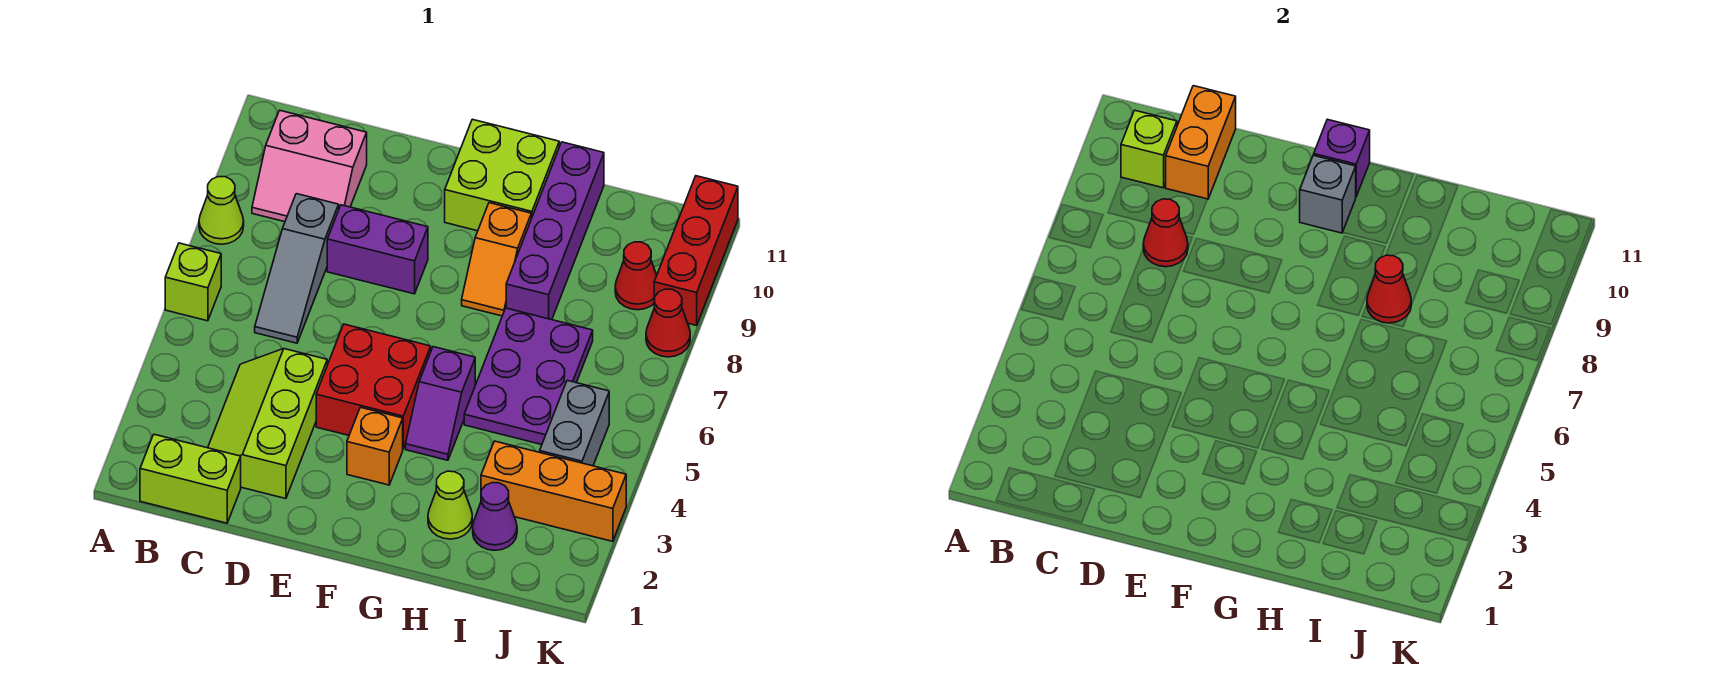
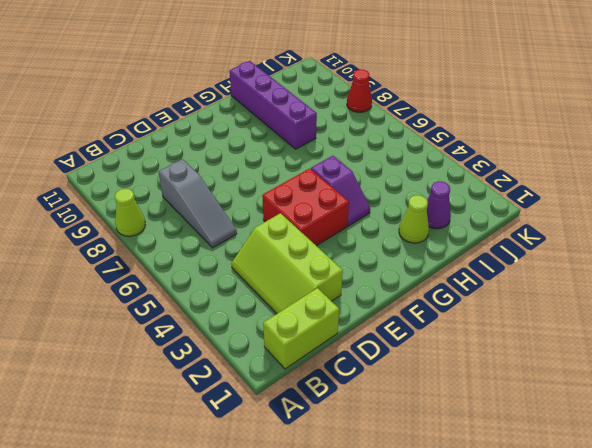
none -> lime 1x1 brick [165,243,221,321]
none -> pink 2x2 slope [252,110,367,222]
none -> purple 1x2 brick [327,205,428,294]

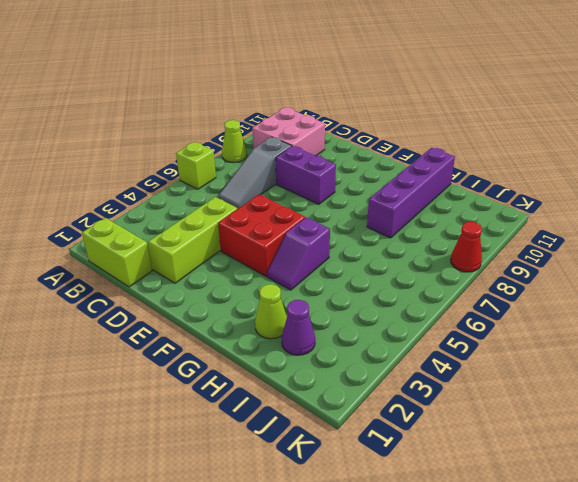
pink 2x2 brick [252,107,325,156] -> pink 2x2 slope [252,110,367,222]
none -> orange 1x1 brick [347,407,403,485]
none -> lime 2x2 brick [445,119,559,231]
none -> orange 1x2 slope [462,203,531,316]

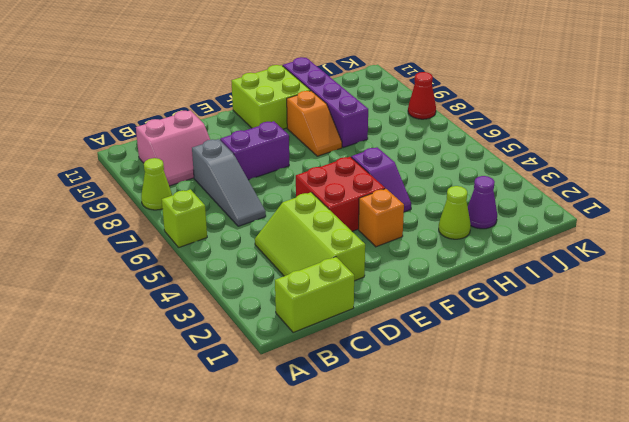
none -> purple 2x3 plate [464,308,593,445]
none -> orange 1x3 brick [481,441,626,541]
none -> grey 1x2 brick [540,380,609,466]

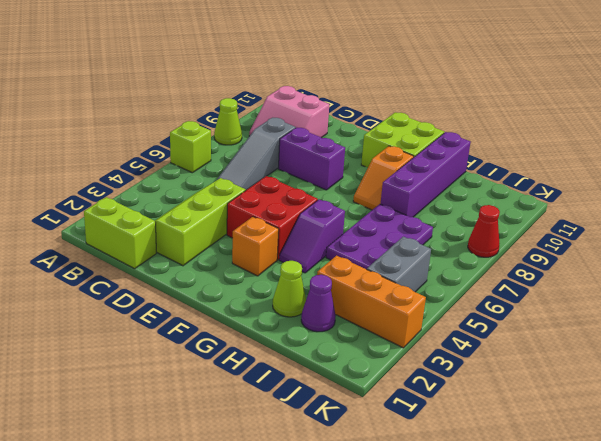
none -> red 1x1 cone [615,242,657,310]
none -> red 1x3 brick [654,176,738,325]
none -> lime 1x1 brick [1121,110,1177,188]

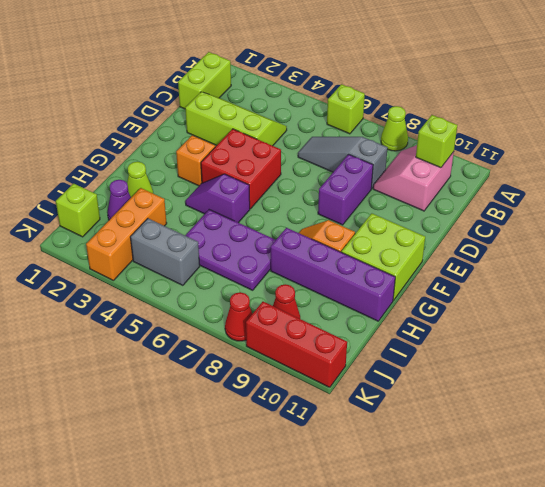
lime 1x1 brick [56,184,100,237] -> none
none -> red 1x1 cone [1143,199,1188,267]
none -> orange 1x2 brick [1166,86,1236,199]
none -> grey 1x1 brick [1300,155,1356,233]

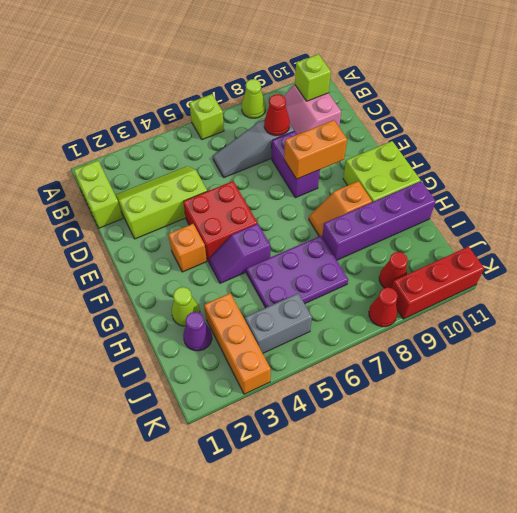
orange 1x2 brick [284,120,347,179] -> orange 1x2 brick moved to [1166,86,1236,199]
none -> grey 1x1 brick [1300,155,1356,233]
none -> purple 1x1 brick [1314,119,1370,196]
none -> red 1x1 cone [1367,255,1411,323]

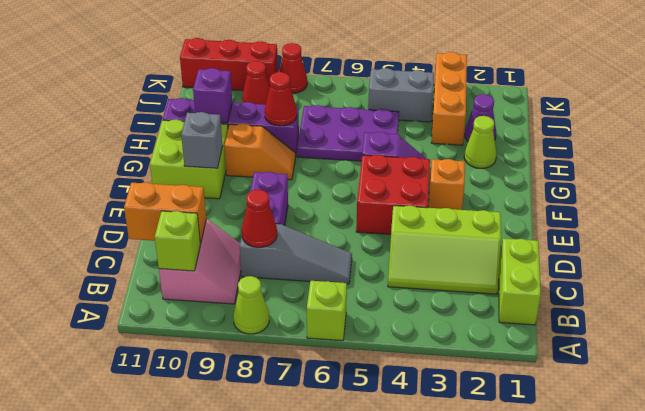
purple 1x1 brick [193,68,232,123] -> purple 1x1 brick moved to [1314,119,1370,196]

